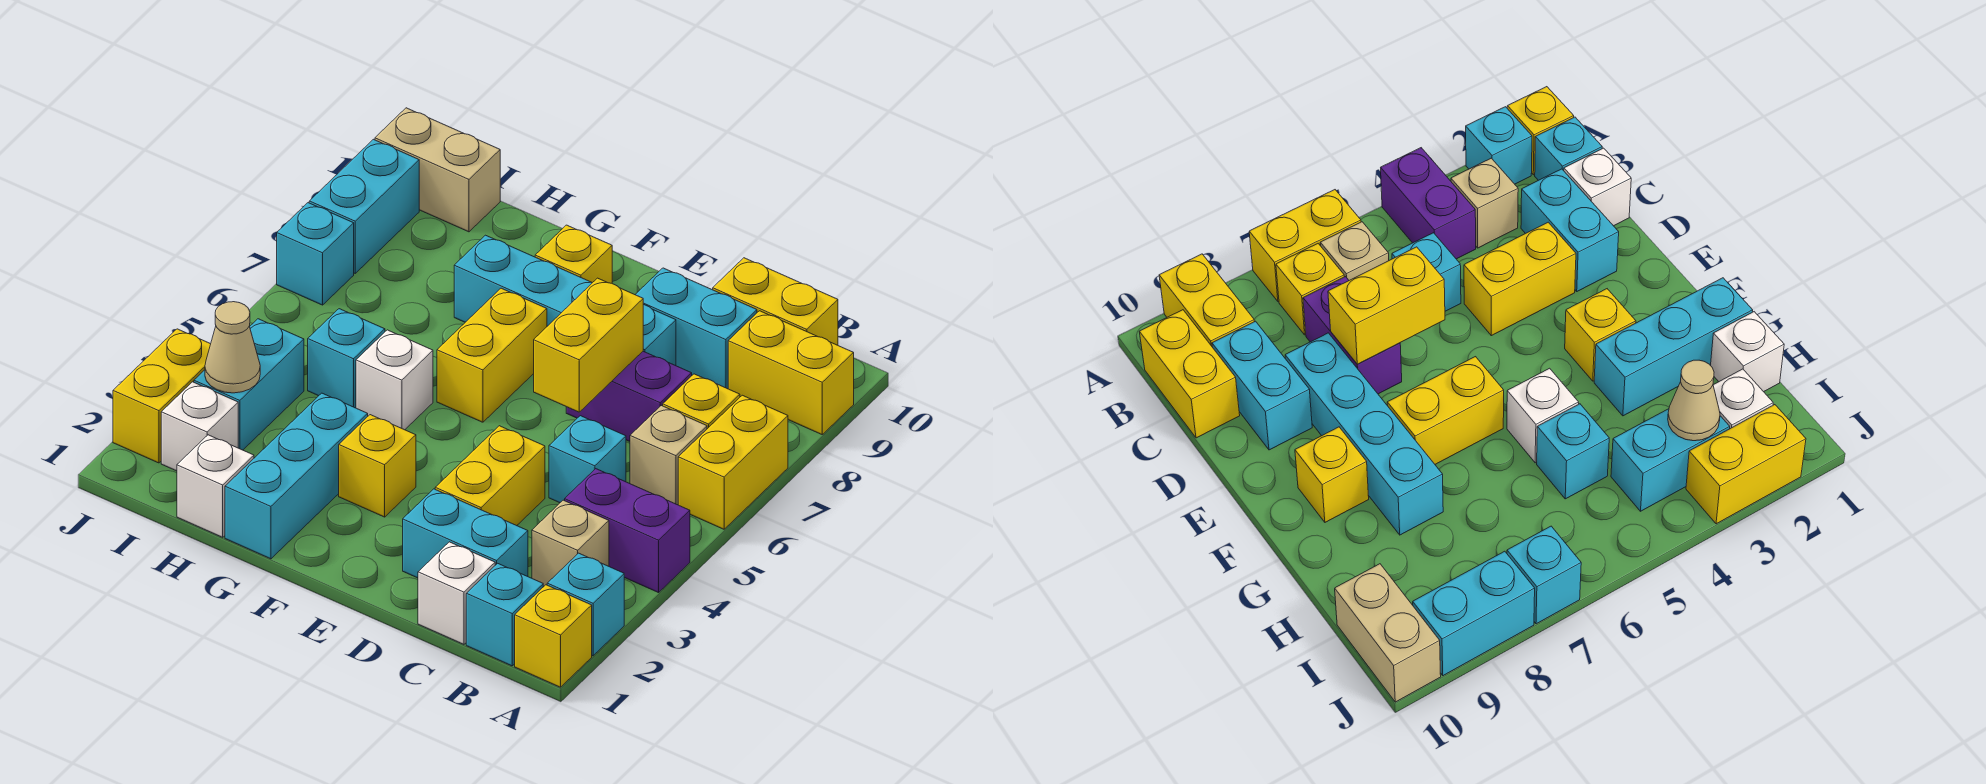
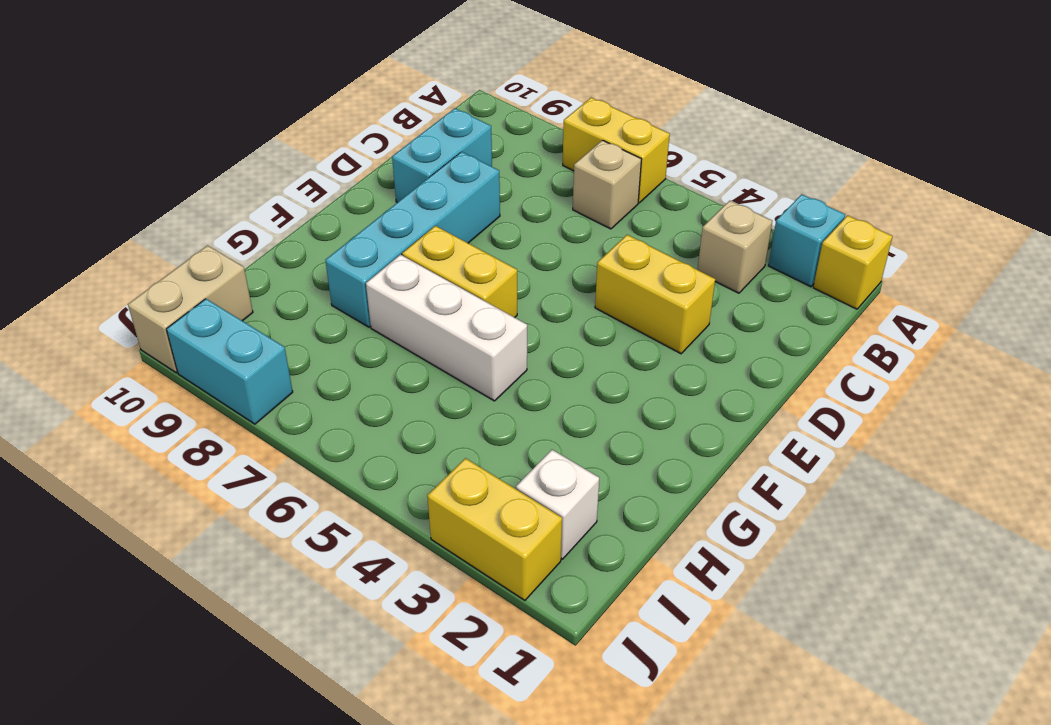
white 1x3 brick [366,255,527,401] -> white 1x1 brick [356,330,433,430]
none -> purple 1x2 brick [565,469,690,593]
none -> yellow 1x2 brick [728,311,854,434]
none -> cyan 1x1 brick [466,563,543,666]
none -> yellow 1x1 brick [663,374,740,429]

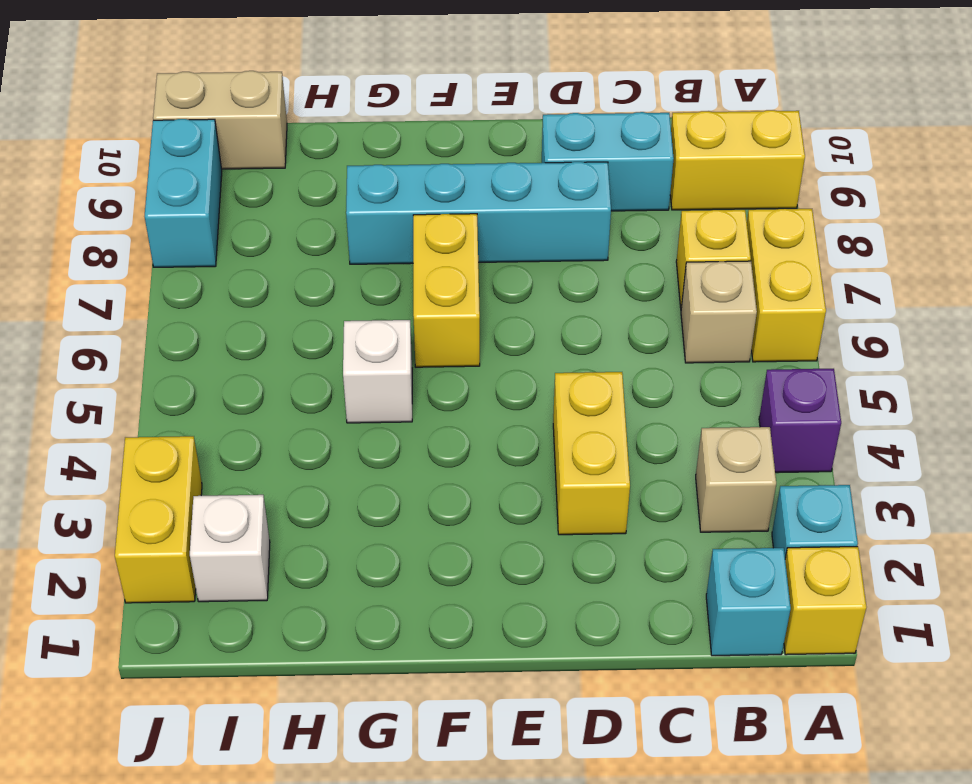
purple 1x1 brick [759,369,841,473] -> purple 1x2 brick [565,469,690,593]
none -> yellow 1x2 brick [713,258,838,345]
none -> white 1x1 brick [418,542,495,644]
none -> cyan 1x2 brick [403,489,528,578]
none -> cyan 1x1 brick [549,416,626,503]

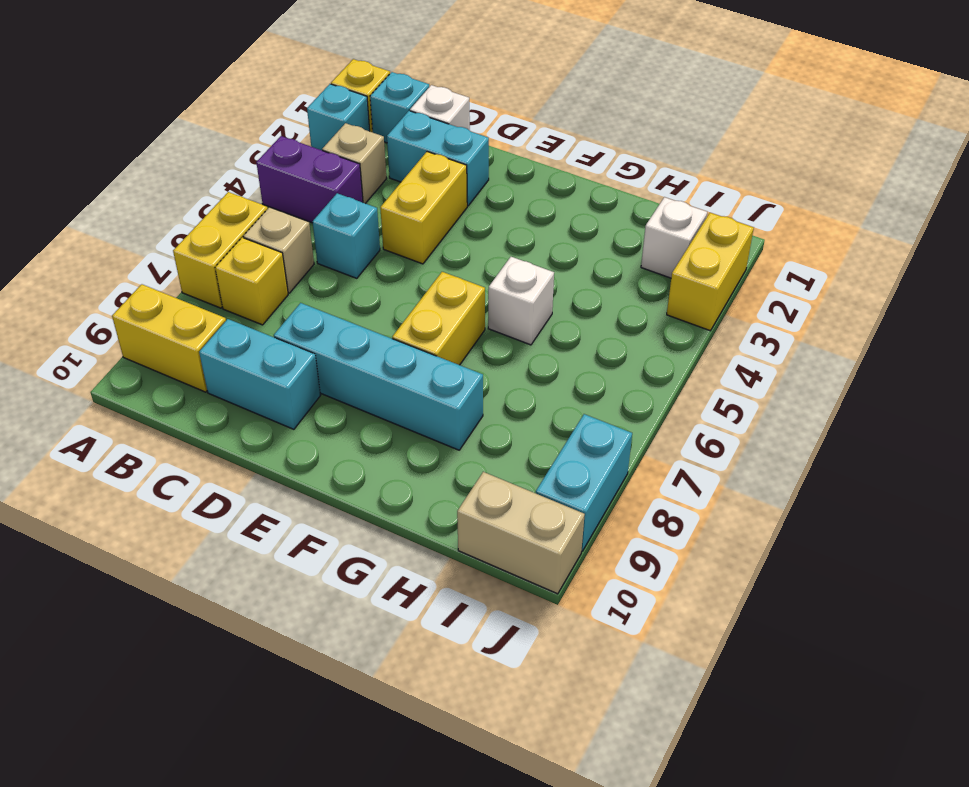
none -> yellow 1x2 brick [713,258,838,345]
none -> purple 1x2 brick [566,351,692,441]
none -> yellow 1x1 brick [339,415,416,517]
none -> yellow 1x1 brick [535,225,612,283]

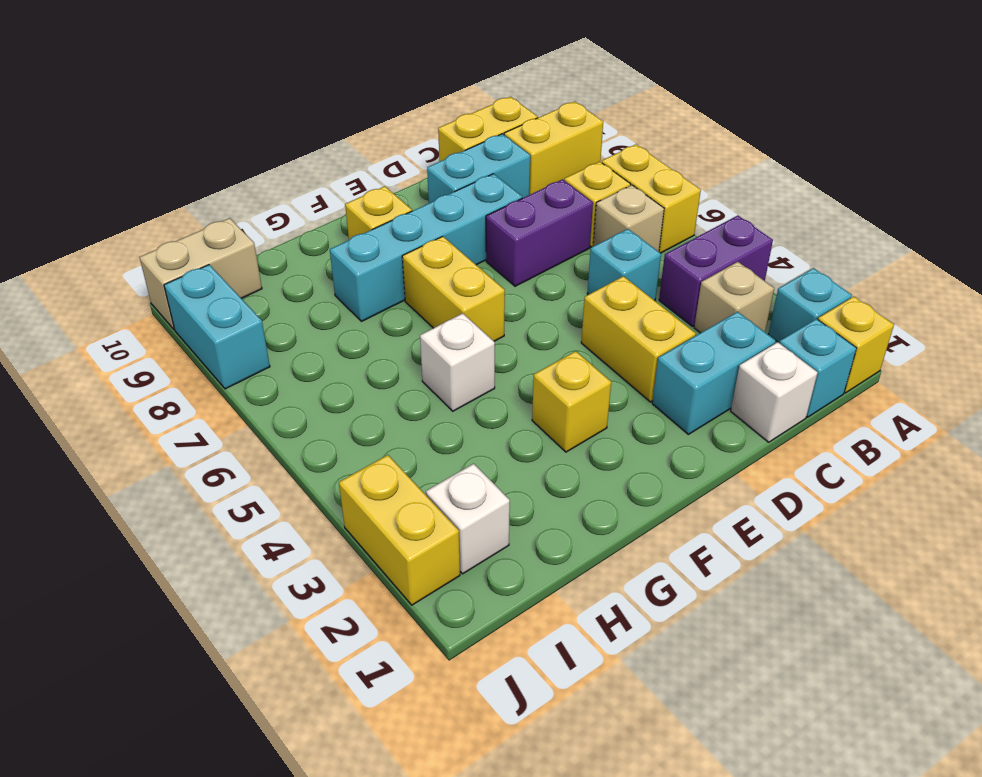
none -> cyan 1x3 brick [225,393,368,559]
none -> white 1x1 brick [177,435,254,537]
none -> cyan 1x1 brick [308,309,385,408]
none -> cyan 1x2 brick [194,319,304,450]

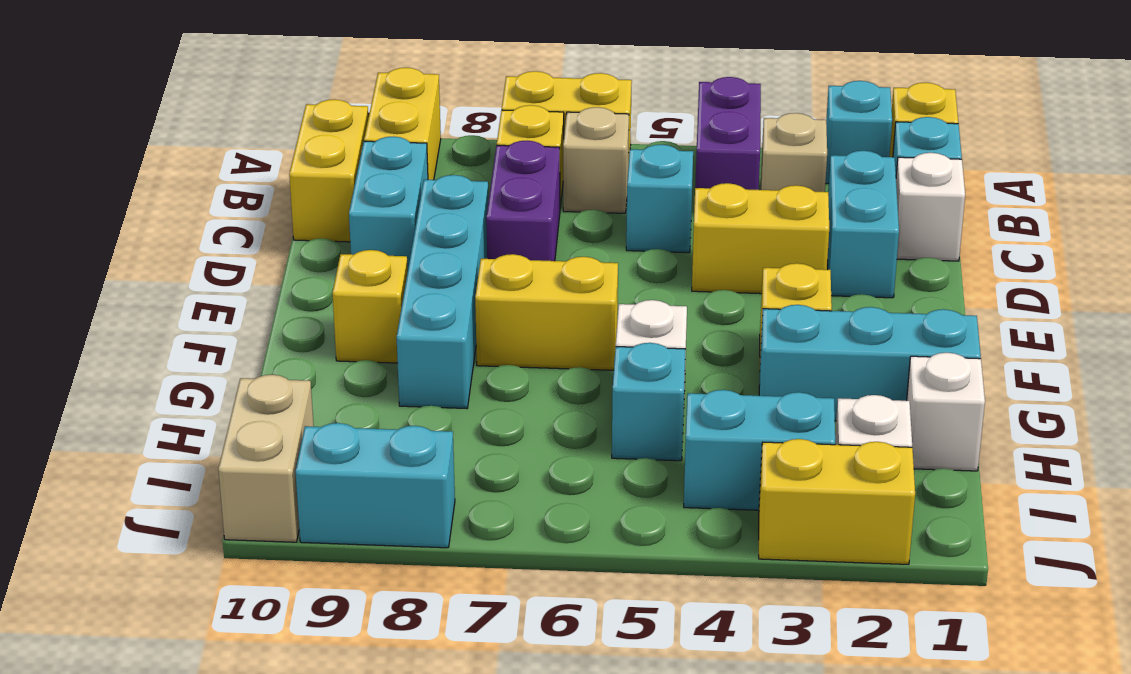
none -> cyan 1x1 brick [277,203,354,305]
none -> yellow 1x2 brick [534,278,643,412]
none -> tan 1x1 cone [205,302,260,393]

